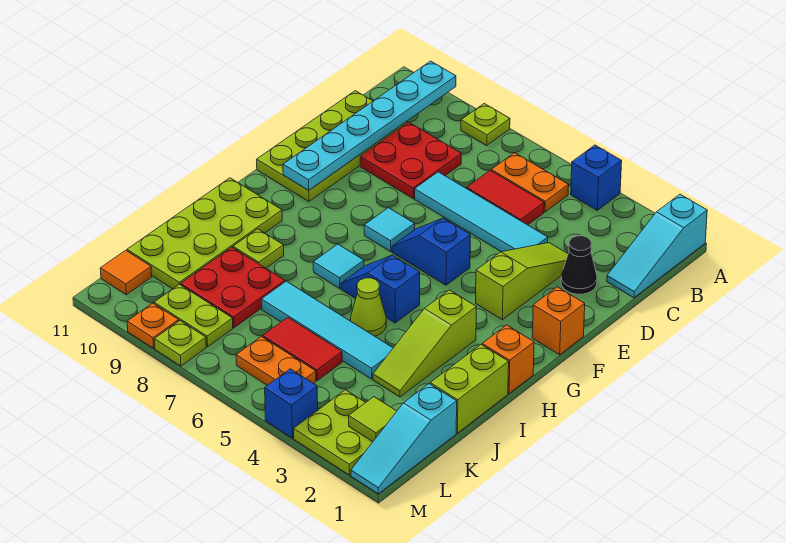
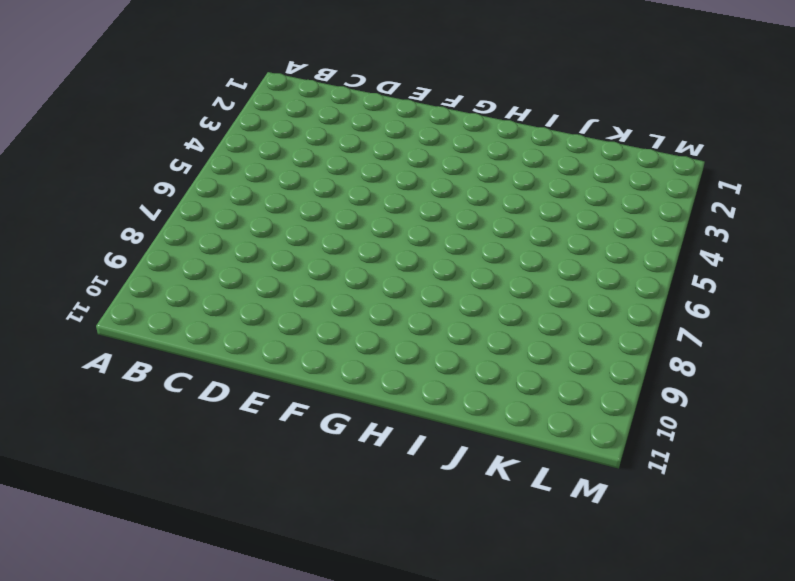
none -> cyan 1x3 slope [607,194,707,298]
none -> blue 1x1 brick [571,145,622,210]
none -> lime 1x1 plate [461,104,510,145]
none -> orange 1x2 plate [491,153,569,212]

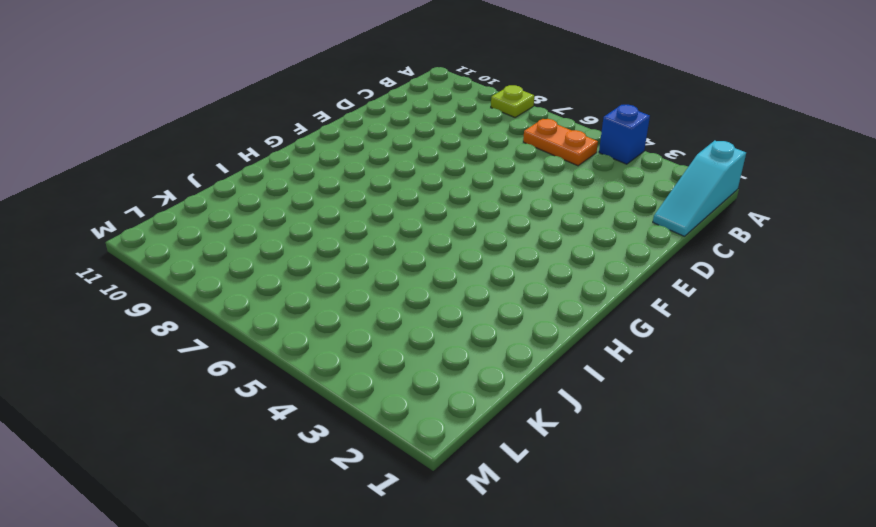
none -> red 1x2 tile [467,170,544,225]
none -> red 2x2 plate [360,122,461,198]
none -> lime 2x4 plate [257,91,408,201]
none -> black 1x1 cone [561,236,597,294]

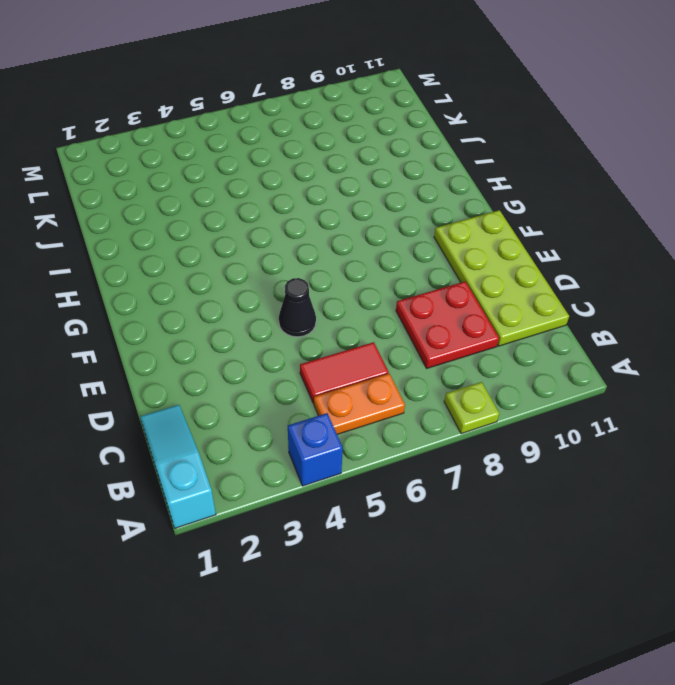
black 1x1 cone [279,278,316,337] -> black 1x1 cone moved to [561,236,597,294]
none -> lime 1x3 slope [476,243,568,320]
none -> cyan 1x4 tile [415,172,548,252]
none -> orange 1x1 brick [532,287,585,355]
none -> blue 1x2 slope [392,218,470,285]

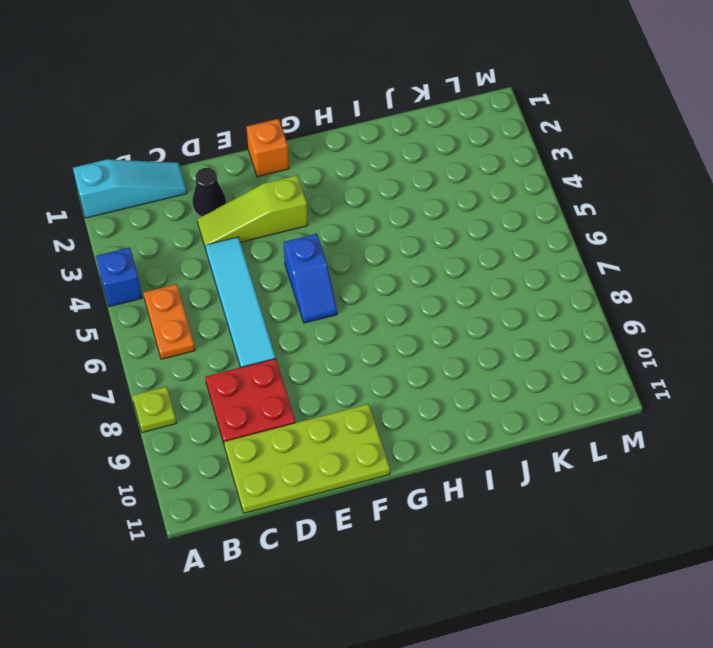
none -> red 1x2 tile [467,170,544,225]
none -> cyan 1x1 tile [364,208,415,251]
none -> orange 1x1 brick [482,325,534,394]
none -> lime 1x3 slope [373,290,476,397]

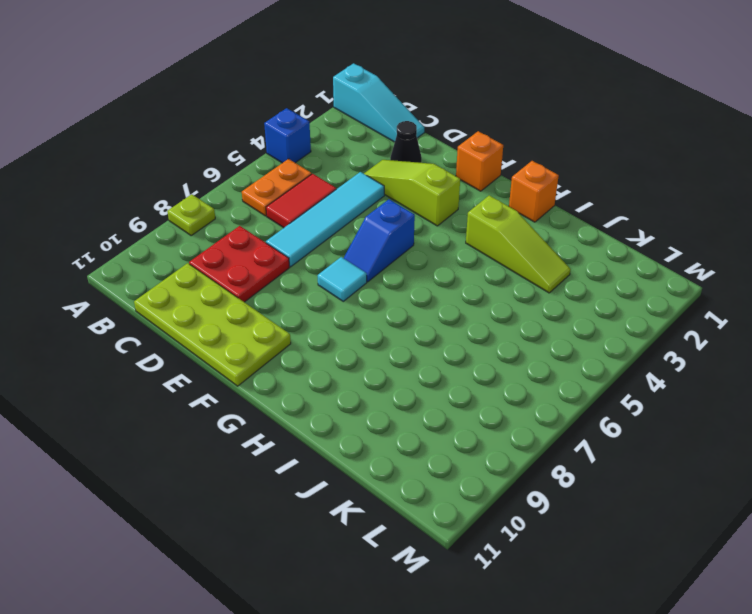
none -> blue 1x2 slope [341,255,420,323]
none -> cyan 1x1 tile [313,244,364,288]
none -> lime 2x4 plate [127,178,282,289]
none -> lime 1x2 brick [430,345,509,433]

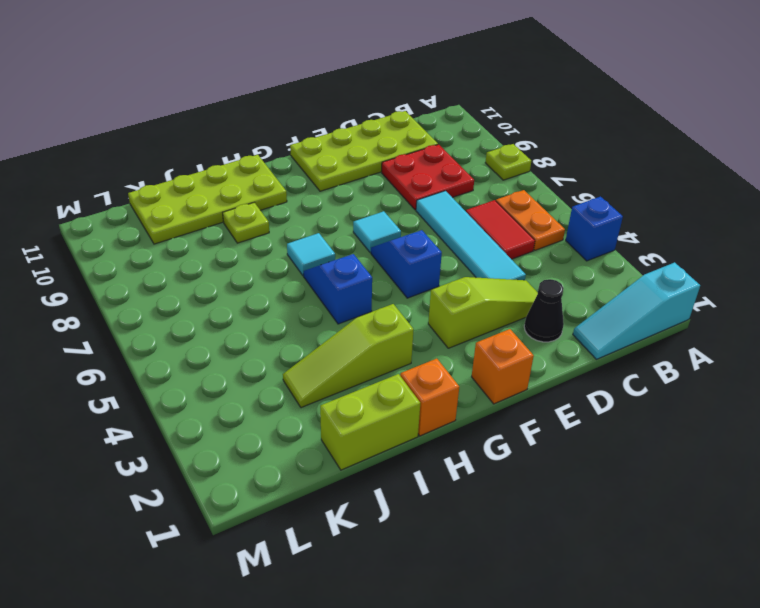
none -> lime 1x1 cone [350,278,386,336]
none -> cyan 1x4 tile [261,281,393,379]
none -> red 2x2 plate [181,247,285,328]
none -> cyan 1x3 slope [351,384,457,494]

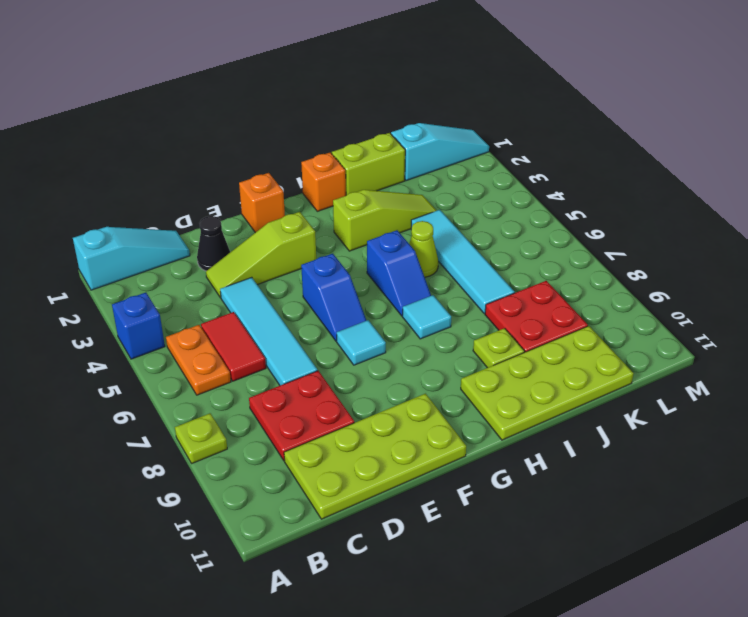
none -> red 1x2 tile [263,317,342,380]
none -> lime 2x2 plate [294,390,372,475]
none -> orange 1x2 plate [236,336,316,385]
none -> lime 1x2 plate [154,284,233,347]

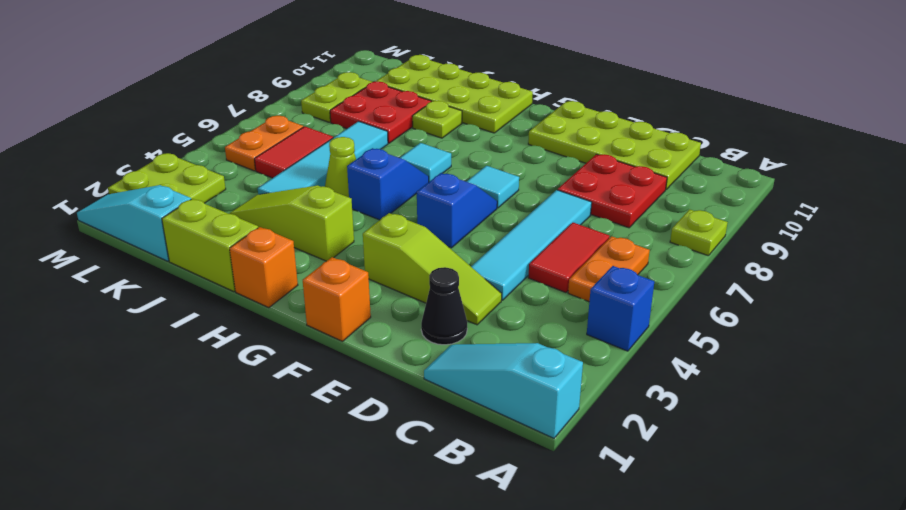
none -> orange 1x1 tile [100,250,152,295]
none -> blue 1x1 brick [265,369,318,438]
none -> lime 1x1 plate [154,321,206,366]
none -> orange 1x1 plate [127,303,179,348]

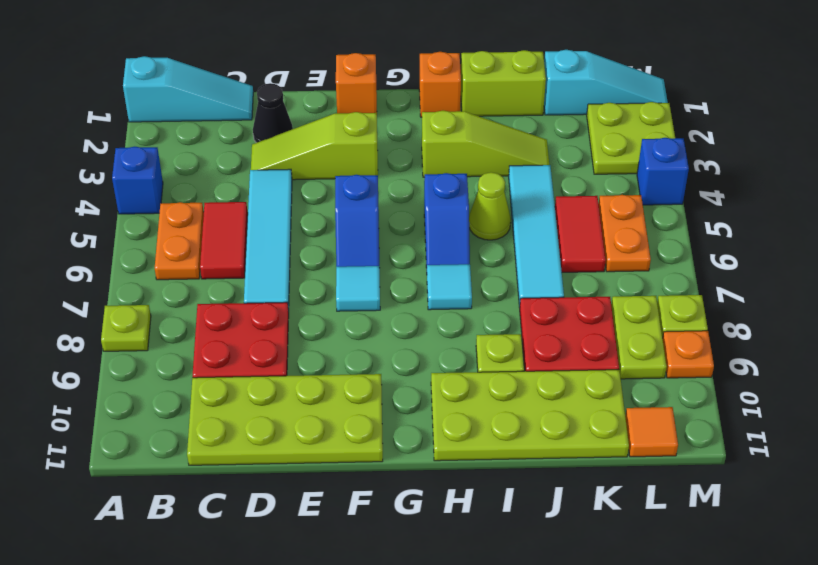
none -> cyan 1x6 plate [283,61,456,190]
none -> lime 1x1 tile [349,397,397,442]

